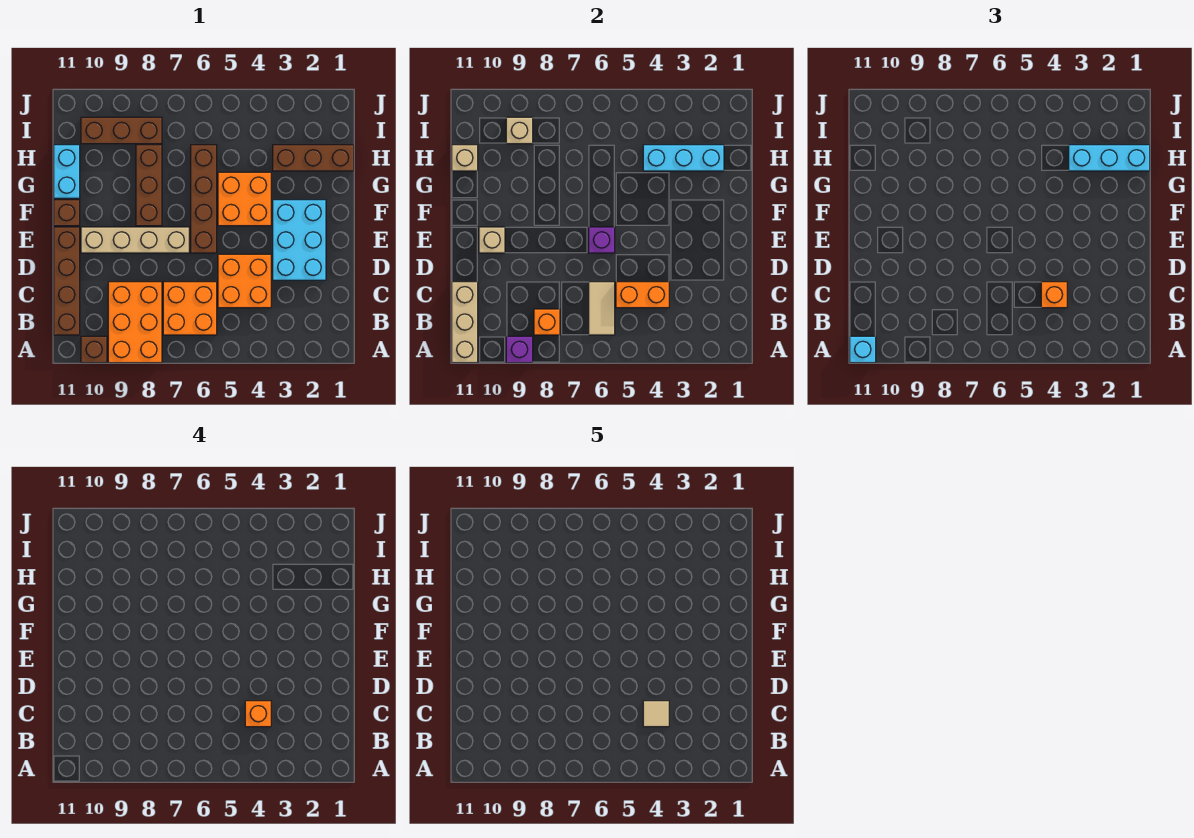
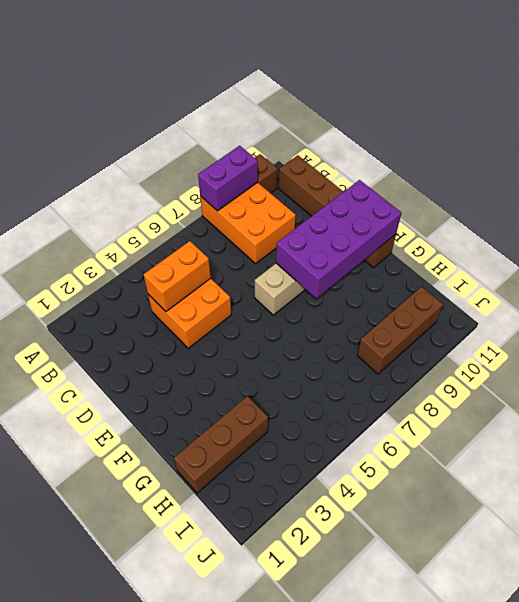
purple 1x2 brick [198,146,258,211] -> purple 1x1 brick [506,336,533,363]
purple 2x4 brick [276,180,401,298] -> tan 1x1 brick [479,227,505,253]
none -> orange 2x2 brick [163,282,217,335]
none -> cyan 2x3 brick [273,200,326,280]
none -> brown 1x4 brick [191,145,217,253]

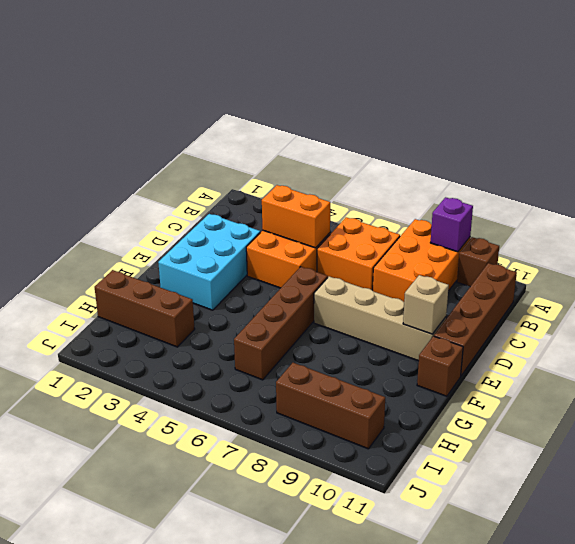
none -> orange 2x2 brick [218,172,271,226]
none -> brown 1x3 brick [136,145,162,226]
none -> cyan 1x2 brick [54,145,80,198]

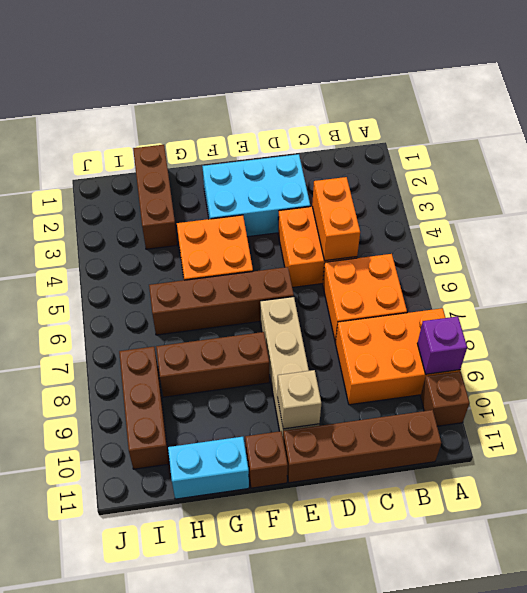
none -> tan 1x3 brick [452,282,478,363]
none -> tan 1x2 tile [589,282,615,335]
none -> orange 1x1 brick [534,309,560,335]

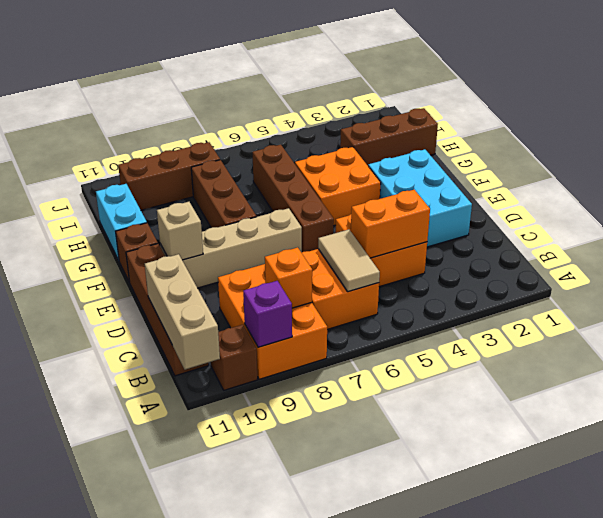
none -> purple 1x1 brick [589,227,615,253]
none -> cyan 1x3 brick [643,145,724,171]
none -> tan 1x1 brick [452,145,478,171]

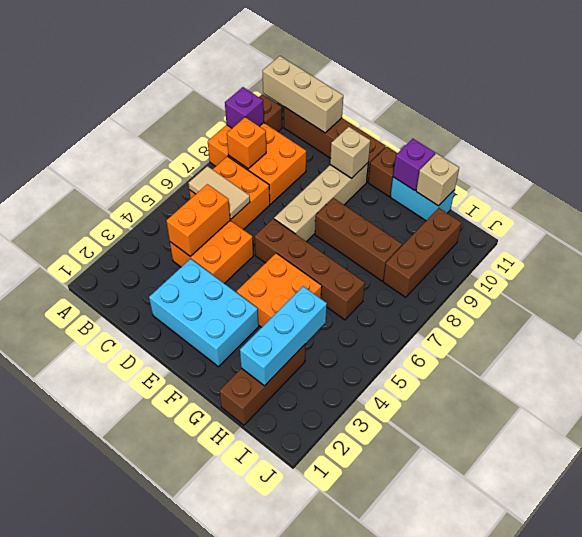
purple 1x1 brick [393,139,435,191] -> purple 1x1 brick moved to [589,227,615,253]
none -> tan 1x1 brick [506,117,533,144]
none -> cyan 1x1 brick [850,336,876,363]
none -> orange 1x1 brick [1041,282,1067,308]

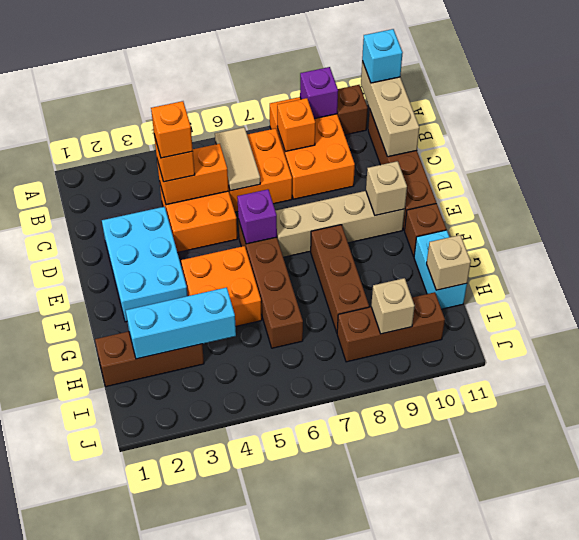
none -> cyan 1x3 brick [1069,145,1150,171]
none -> tan 1x1 tile [643,701,669,727]

